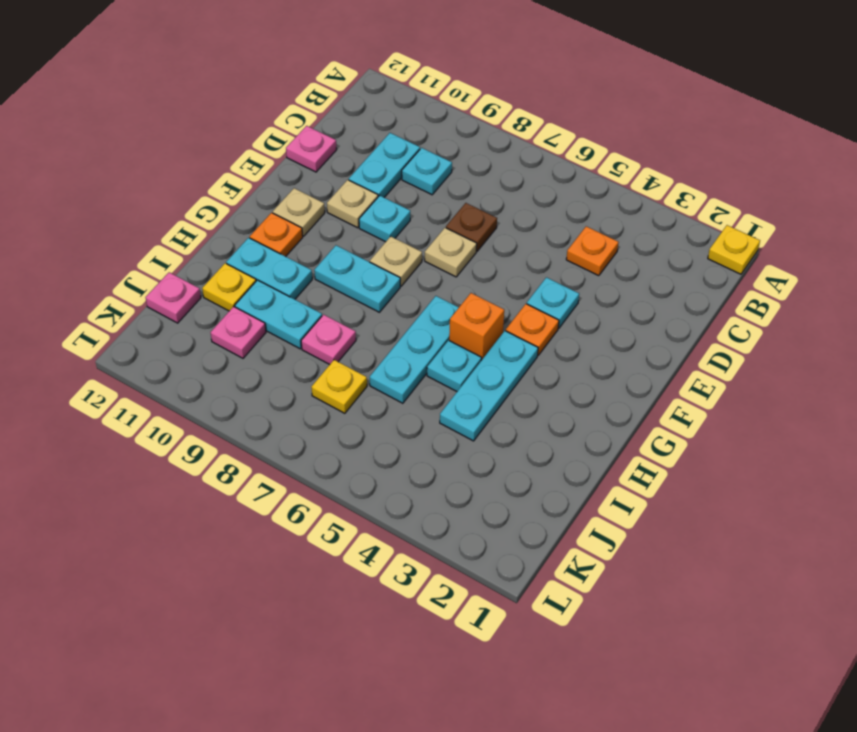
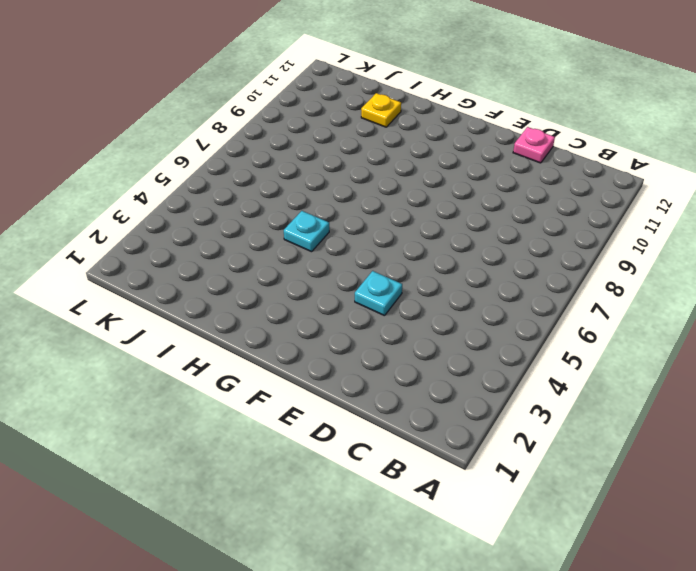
none -> yellow 1x1 plate [708,225,760,274]
none -> orange 1x1 plate [566,226,619,276]
none -> cyan 1x1 plate [402,148,452,195]

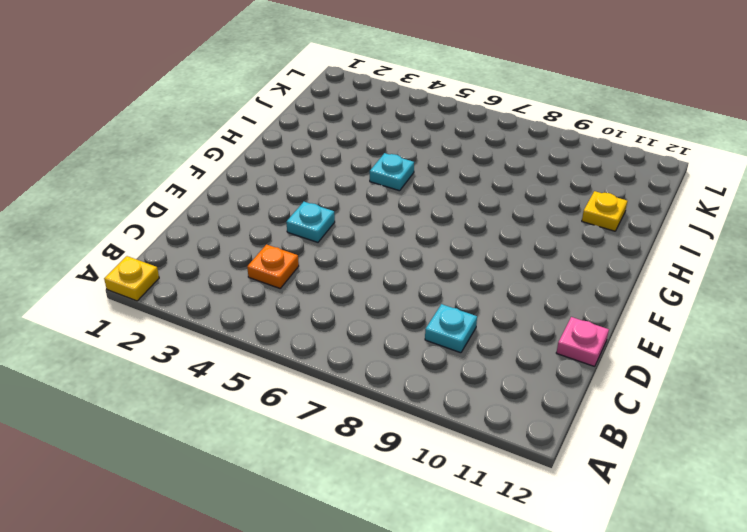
none -> cyan 1x2 plate [349,133,420,197]
none -> brown 1x1 plate [446,203,497,251]
none -> tan 1x1 plate [425,228,477,277]

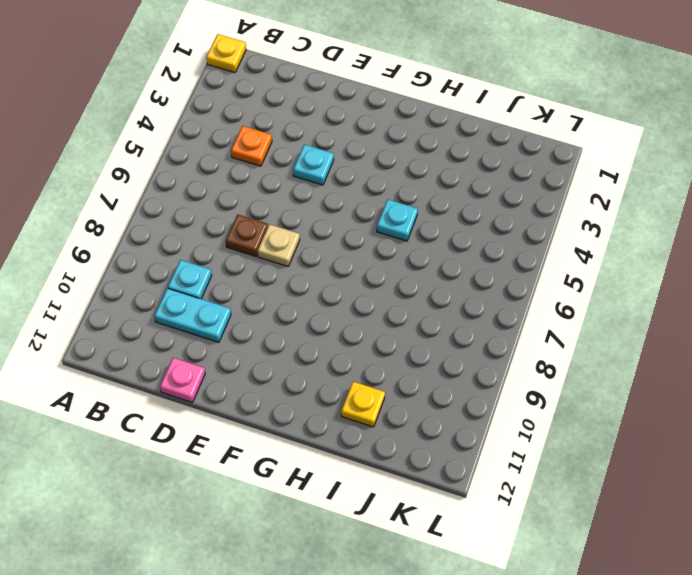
none -> cyan 1x1 plate [359,196,410,242]
none -> tan 1x1 plate [327,180,378,228]
none -> orange 1x1 plate [506,304,559,355]

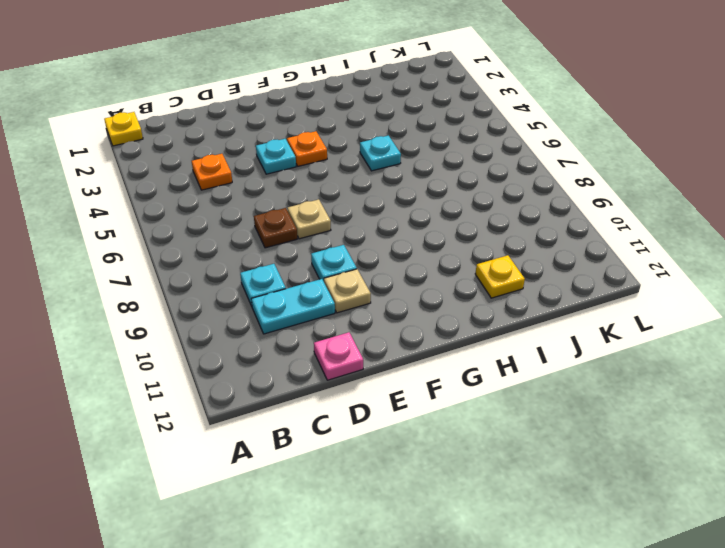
none -> tan 1x1 plate [370,236,422,286]
none -> tan 1x1 plate [273,188,325,236]
none -> cyan 1x3 plate [440,331,538,441]

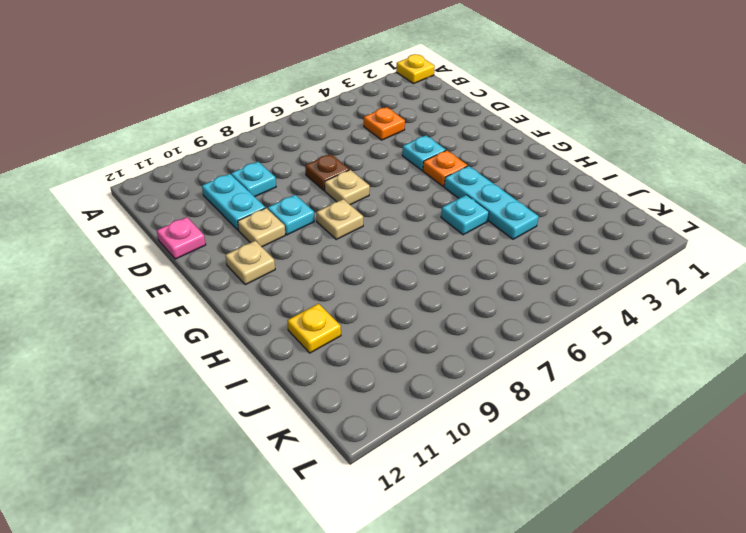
none -> orange 1x1 brick [449,293,504,360]
none -> cyan 1x3 plate [370,296,459,403]
none -> cyan 1x2 plate [314,245,400,312]

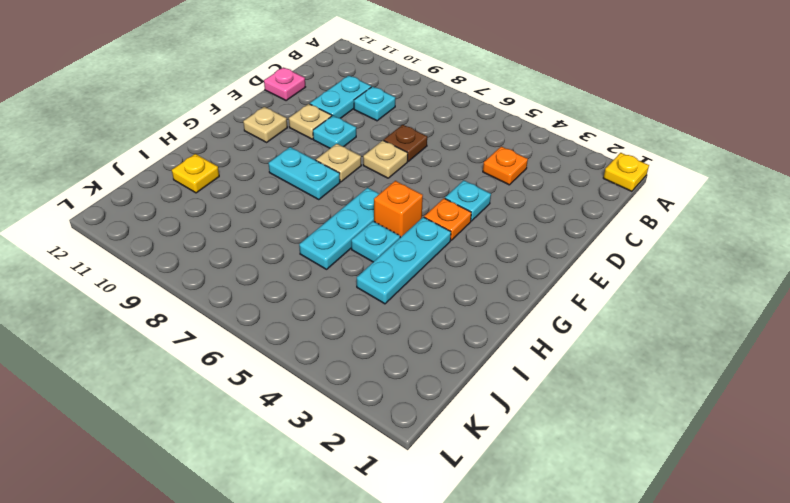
none -> orange 1x1 plate [250,213,303,257]
none -> cyan 1x2 plate [226,238,312,299]
none -> pink 1x1 plate [301,315,356,365]

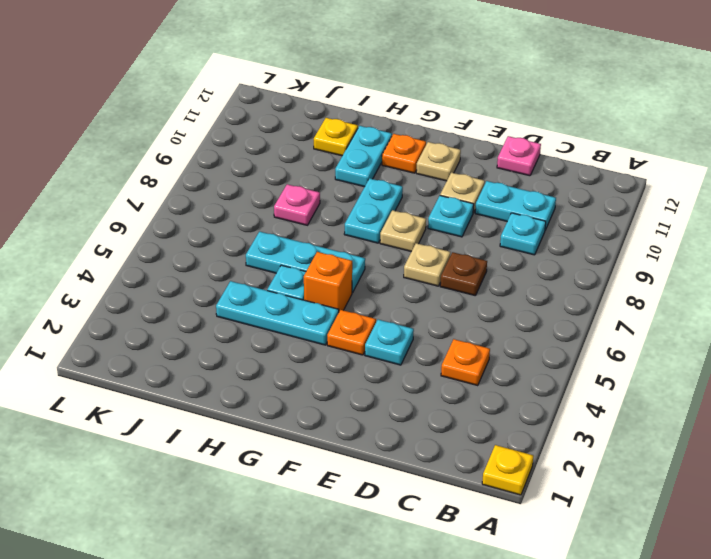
none -> cyan 1x2 plate [235,280,322,349]
none -> yellow 1x1 plate [311,360,367,413]
none -> pink 1x1 plate [211,306,266,358]

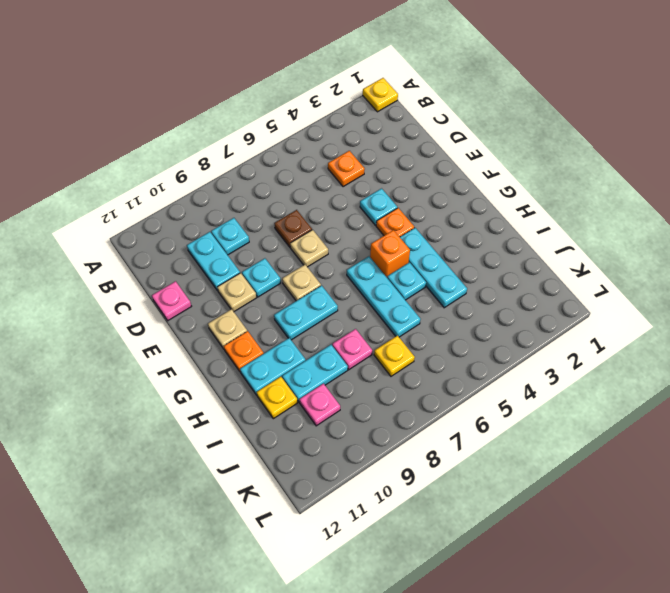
none -> pink 1x1 plate [146,272,201,323]

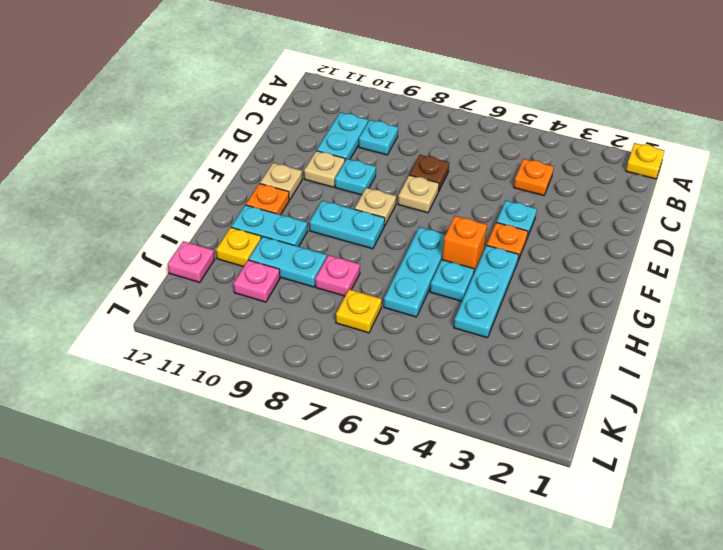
none -> pink 1x1 plate [286,126,337,172]

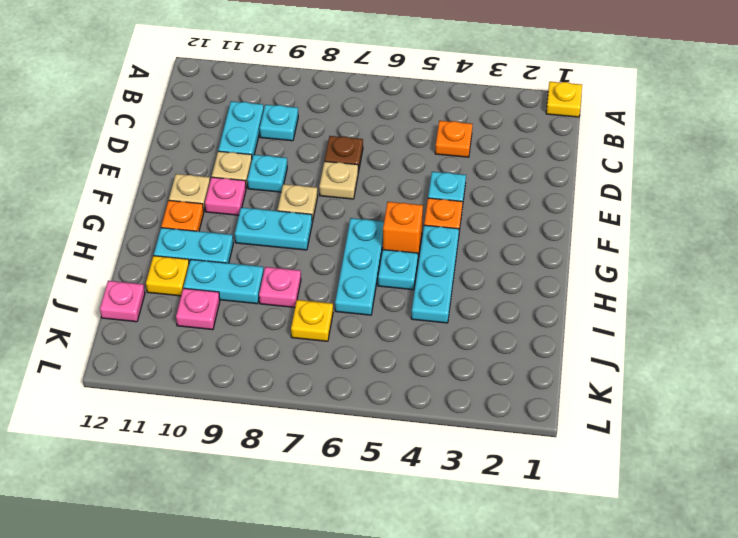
pink 1x1 plate [205,177,246,215] -> pink 1x1 plate moved to [286,126,337,172]

